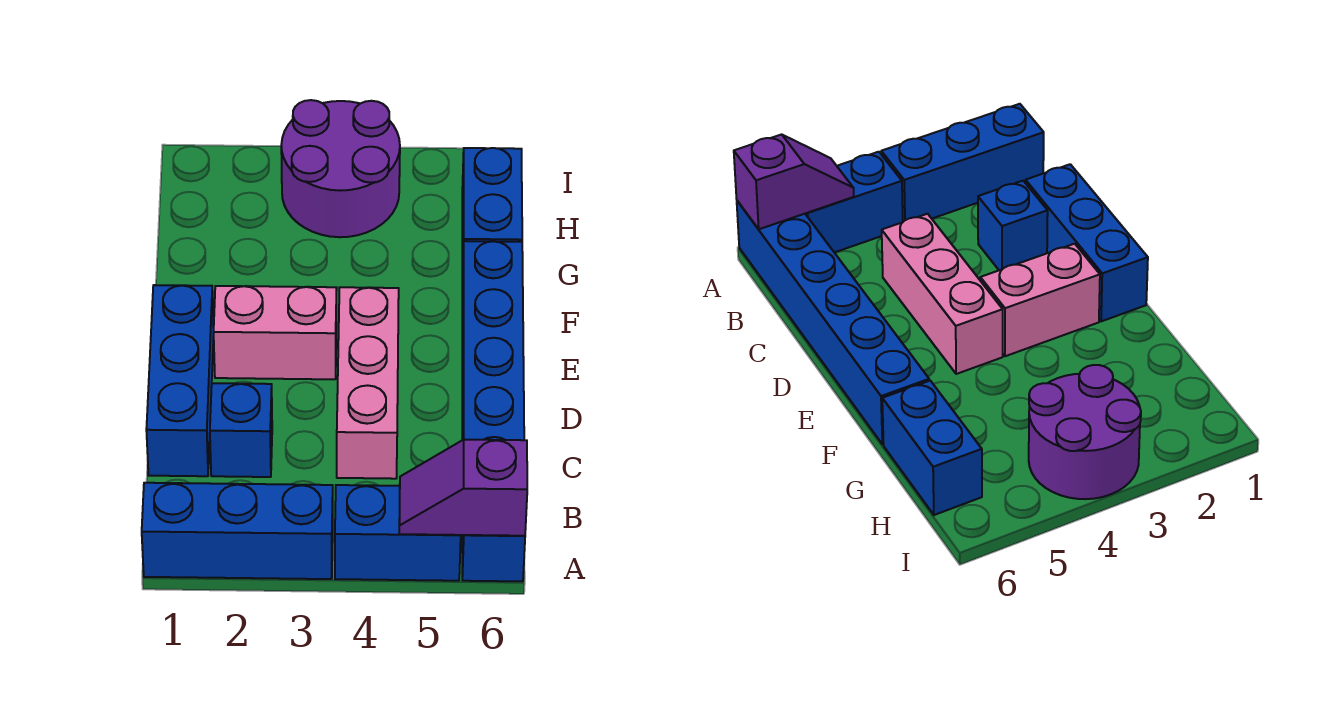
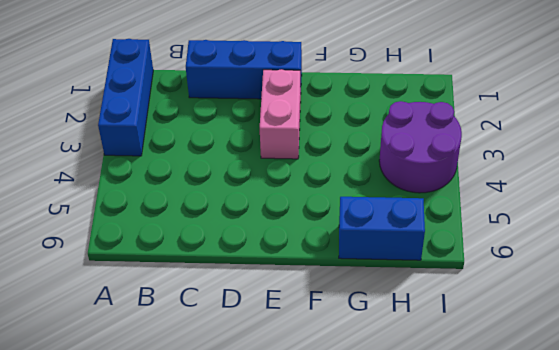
none -> blue 1x2 brick [335,485,461,581]
none -> blue 1x6 brick [462,241,525,581]

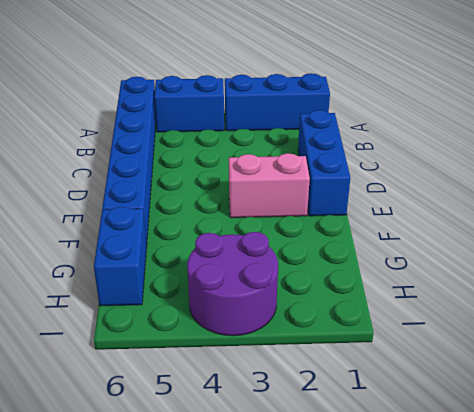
none -> blue 1x1 brick [210,383,272,477]
none -> pink 1x3 brick [337,287,399,479]

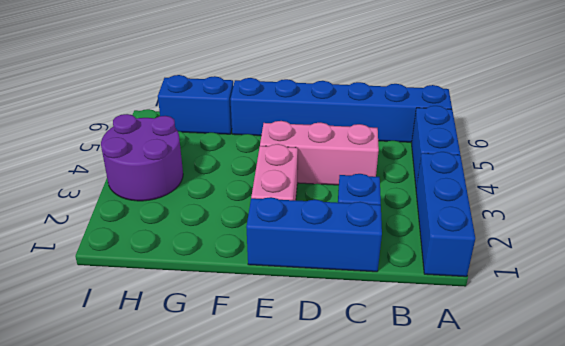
none -> purple 1x2 slope [399,439,527,536]

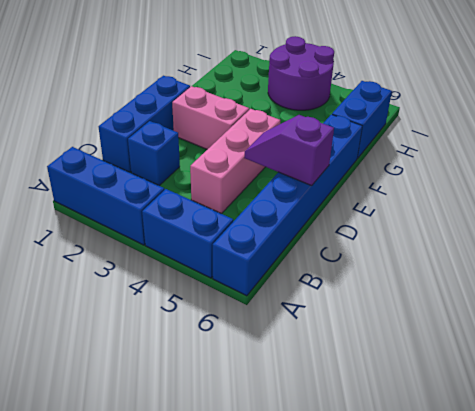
purple 1x2 slope [244,115,334,186] -> purple 1x2 slope moved to [399,439,527,536]

